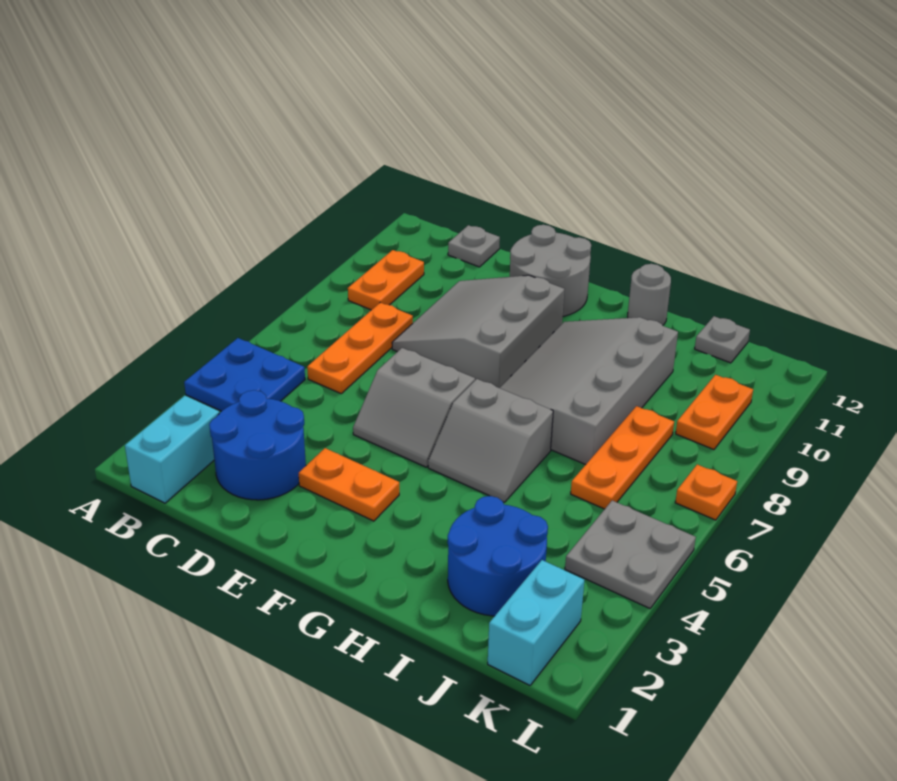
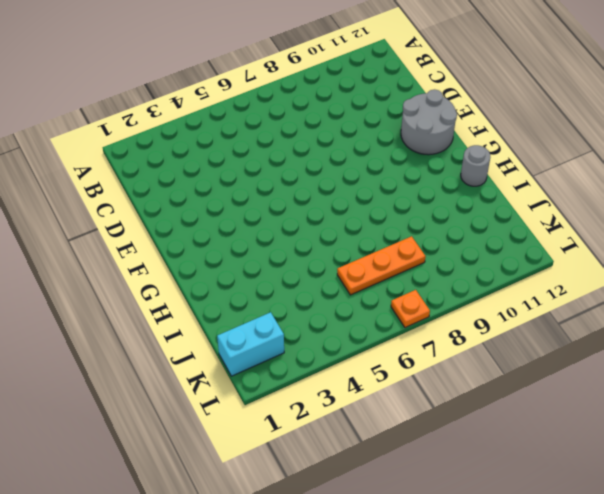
none -> blue 2x2 plate [184,338,305,411]
none -> cyan 1x2 brick [125,396,219,503]
none -> orange 1x2 plate [348,250,424,310]

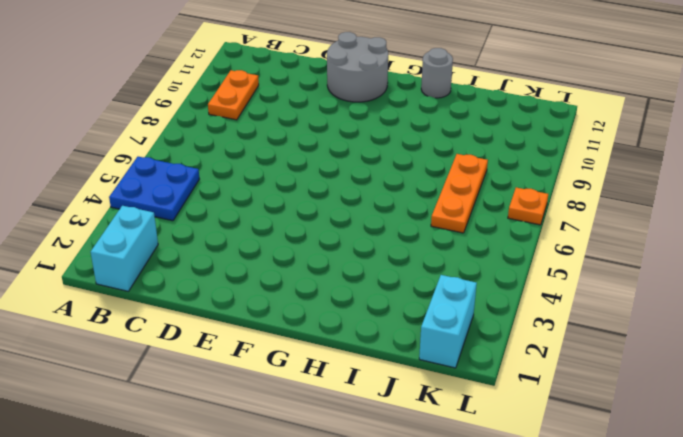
none -> blue 2x2 round brick [209,390,306,500]
none -> orange 1x3 plate [307,303,413,393]
none -> grey 1x1 plate [448,225,500,267]

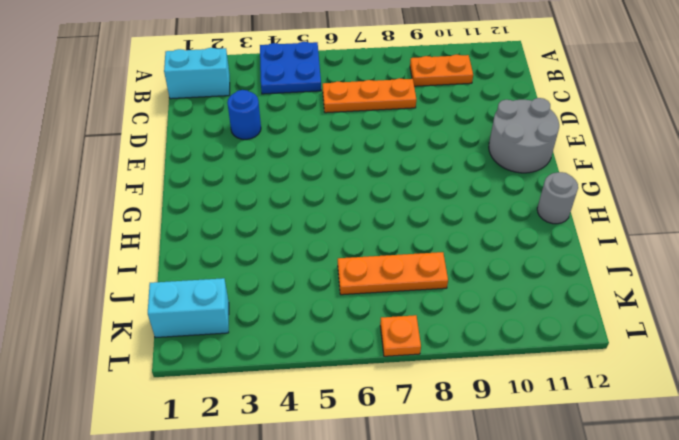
blue 1x1 round brick [227,90,261,139] -> blue 2x2 round brick [209,390,306,500]
none -> grey 1x1 plate [448,225,500,267]
none -> grey 3x3 slope [392,275,564,388]
none -> orange 1x2 plate [299,448,399,521]

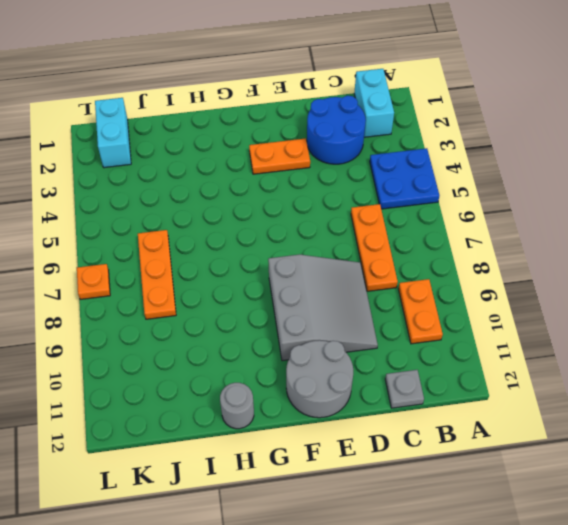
none -> grey 2x2 slope [353,348,475,467]
none -> grey 2x2 slope [428,379,553,502]
none -> grey 3x4 slope [500,317,678,465]

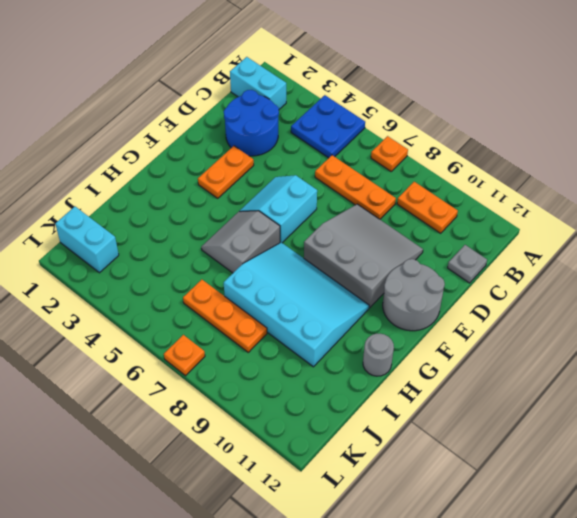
orange 1x1 plate [371,136,408,171] -> none
cyan 2x2 slope [239,175,317,243] -> grey 2x2 slope [353,348,475,467]
cyan 3x4 slope [224,242,369,367] -> grey 3x4 slope [500,317,678,465]
none -> blue 2x2 round brick [448,496,548,616]
none -> grey 1x1 plate [695,316,750,363]
none -> grey 2x2 plate [565,501,696,608]

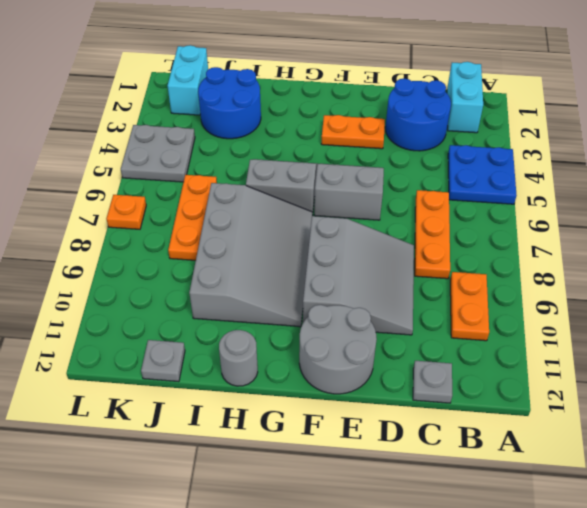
none -> orange 1x2 plate [676,375,753,450]

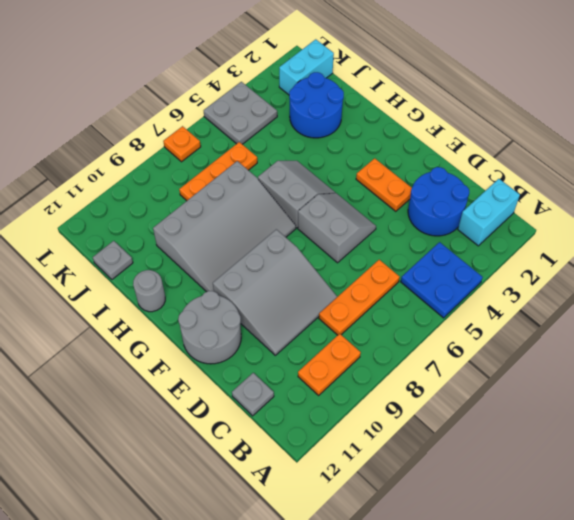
none -> orange 1x2 plate [676,375,753,450]

